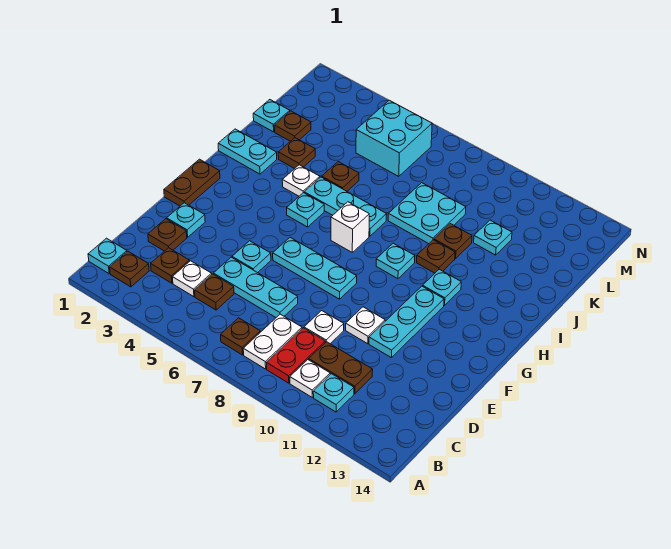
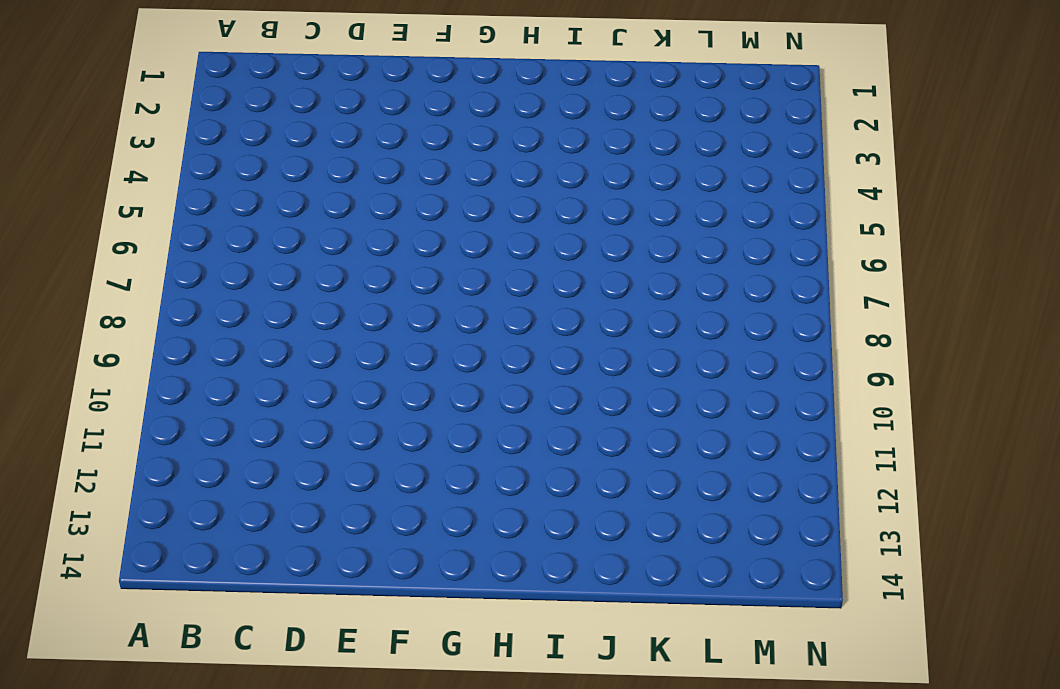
none -> cyan 1x1 plate [88,238,127,274]
none -> brown 1x1 plate [110,252,149,287]
none -> brown 1x1 plate [221,318,260,355]
none -> white 1x2 plate [243,314,302,369]

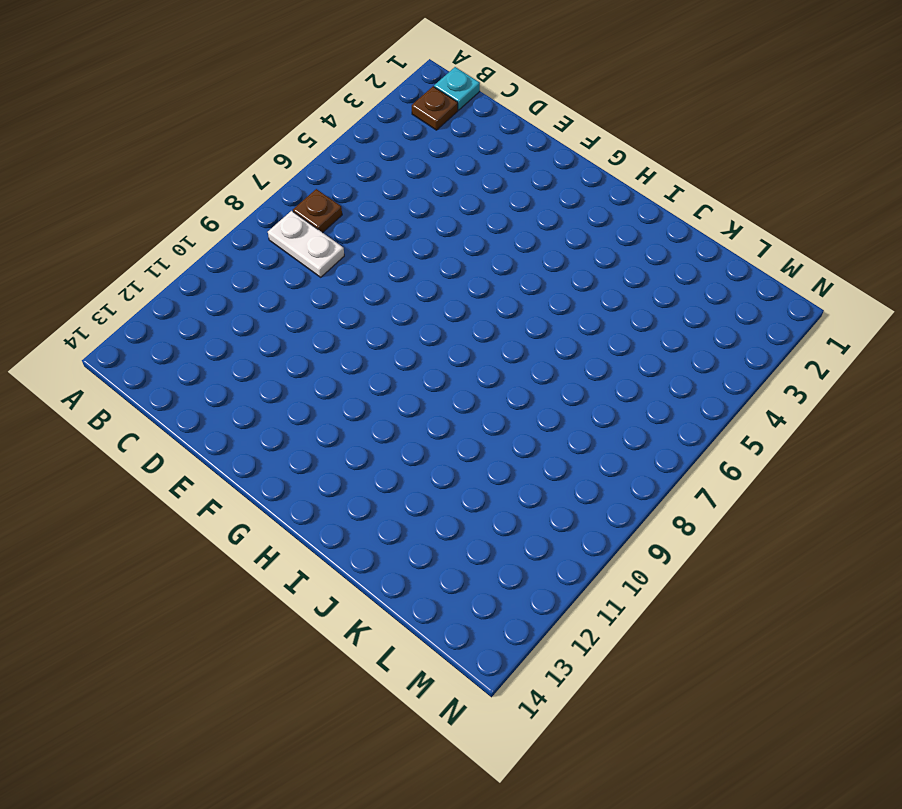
none -> red 1x2 plate [267,328,325,383]
none -> white 1x1 plate [290,360,330,397]
none -> cyan 1x1 plate [313,374,354,412]
none -> brown 1x1 plate [151,248,189,283]

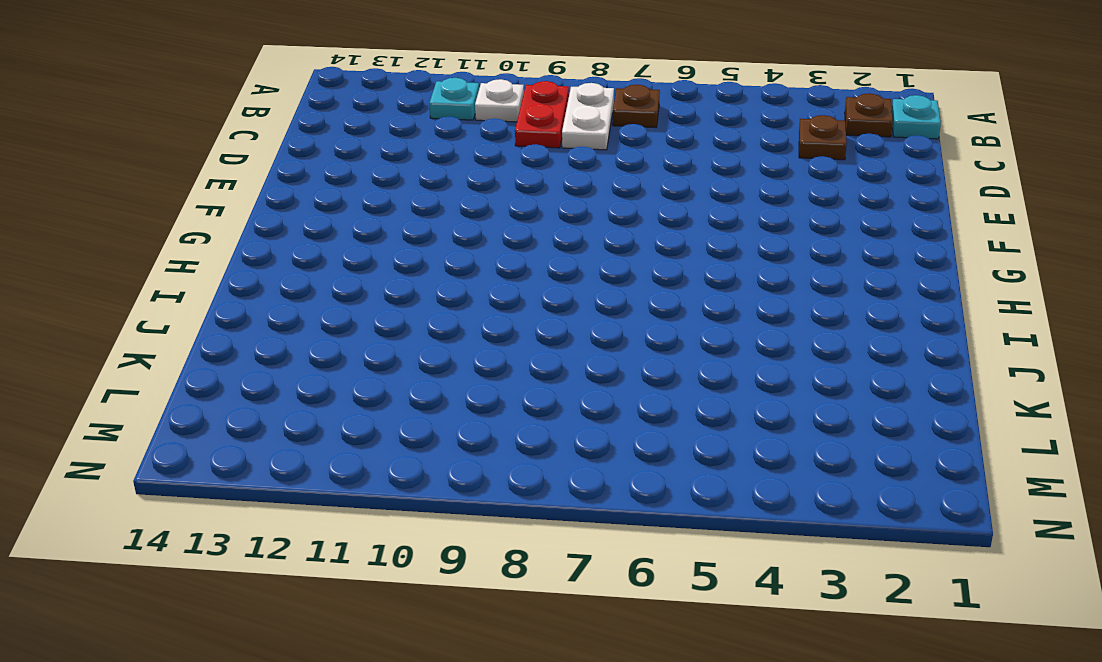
none -> white 1x1 plate [172,261,212,297]
none -> brown 1x1 plate [195,274,234,310]
none -> brown 1x2 plate [309,342,373,394]
none -> brown 1x1 plate [148,219,187,251]

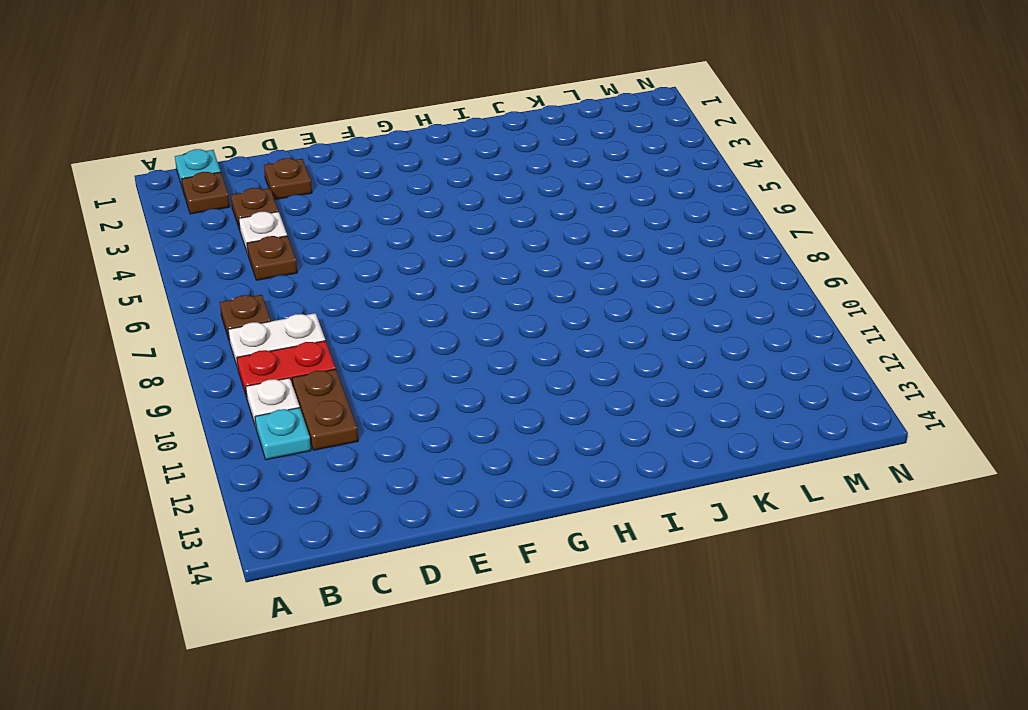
none -> cyan 1x3 plate [213,257,298,317]
none -> white 1x1 plate [304,311,344,344]
none -> cyan 1x1 plate [167,203,205,237]
none -> cyan 1x1 plate [232,241,271,273]

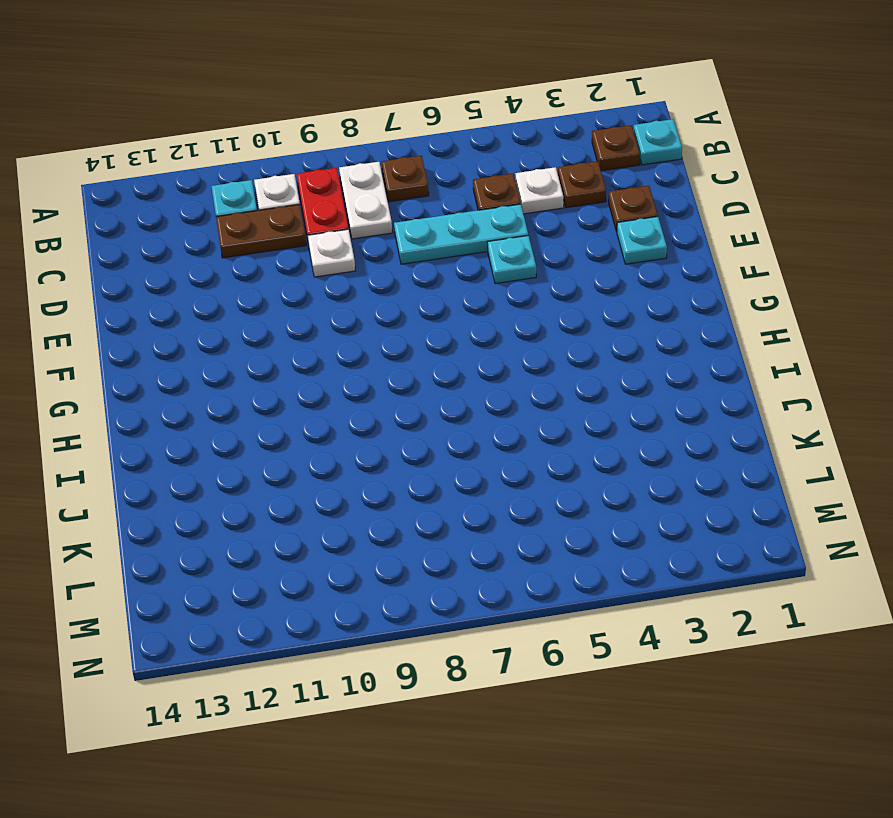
none -> white 1x1 plate [346,307,385,344]
none -> cyan 1x3 plate [369,286,444,357]
none -> brown 1x2 plate [164,159,220,206]
none -> cyan 1x3 plate [273,238,357,299]

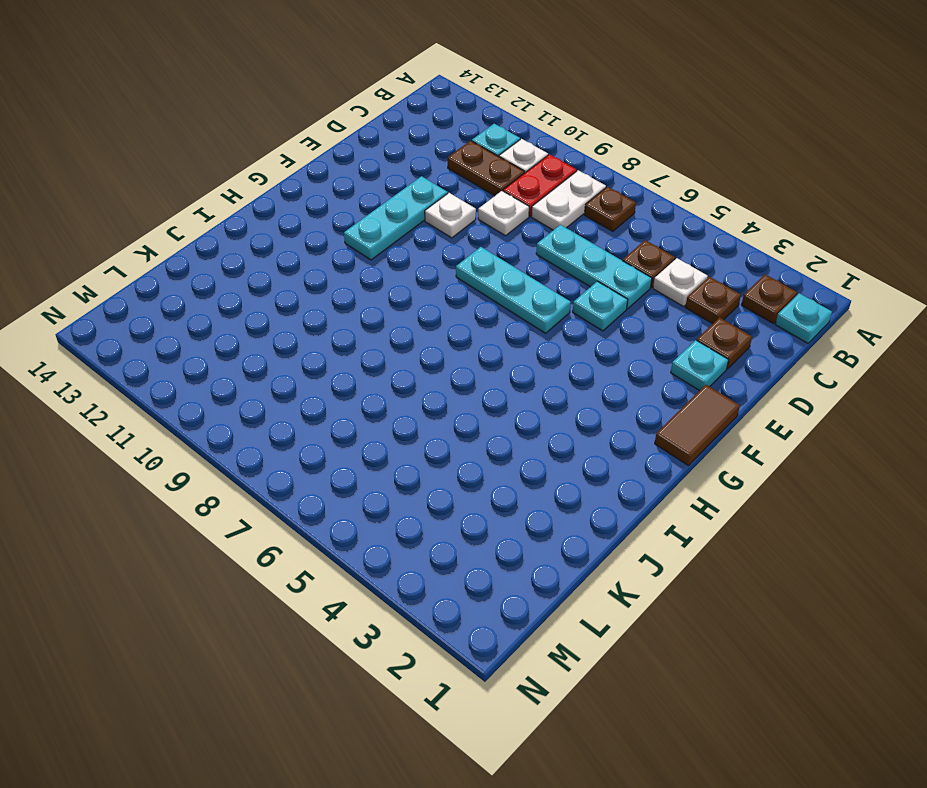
brown 1x2 tile [655,385,740,466] -> brown 1x2 plate [164,159,220,206]
none -> cyan 1x1 plate [287,193,324,227]
none -> white 1x1 brick [331,202,369,252]
none -> cyan 1x1 plate [376,243,415,279]
none -> cyan 1x1 plate [423,269,461,305]

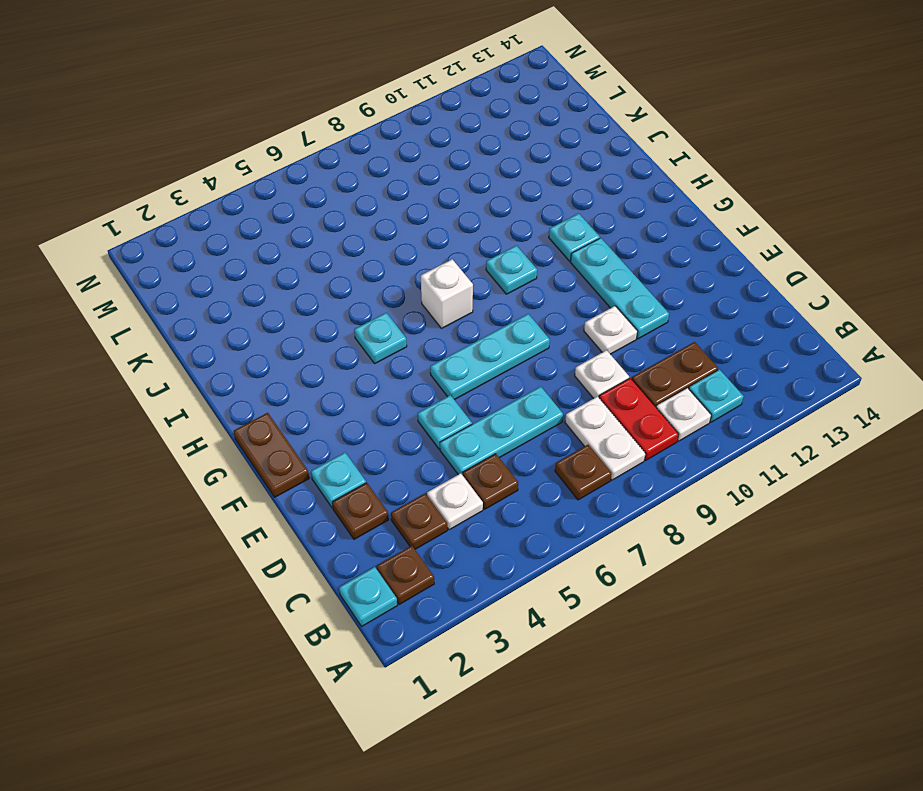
none -> cyan 1x2 plate [218,129,277,174]
none -> white 1x1 plate [282,165,320,196]
none -> cyan 1x3 plate [304,177,387,236]
none -> brown 1x1 plate [417,240,455,273]

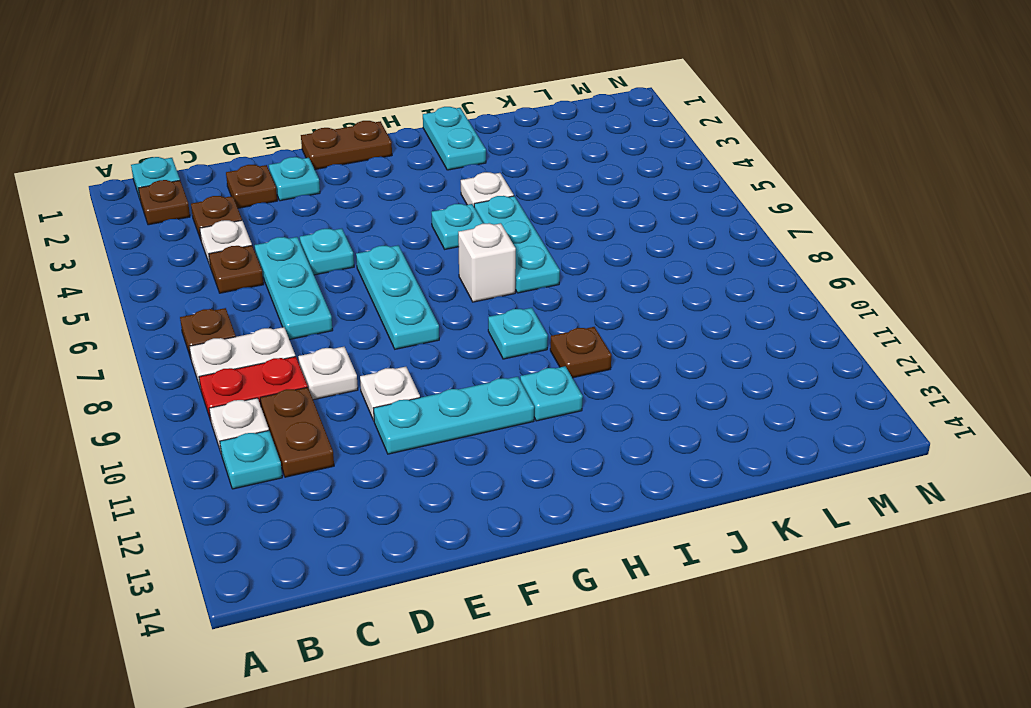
none -> brown 1x1 plate [278,138,315,169]
none -> brown 1x1 plate [322,162,359,191]
none -> cyan 2x2 plate [388,183,466,244]
none -> brown 1x1 plate [434,224,472,259]

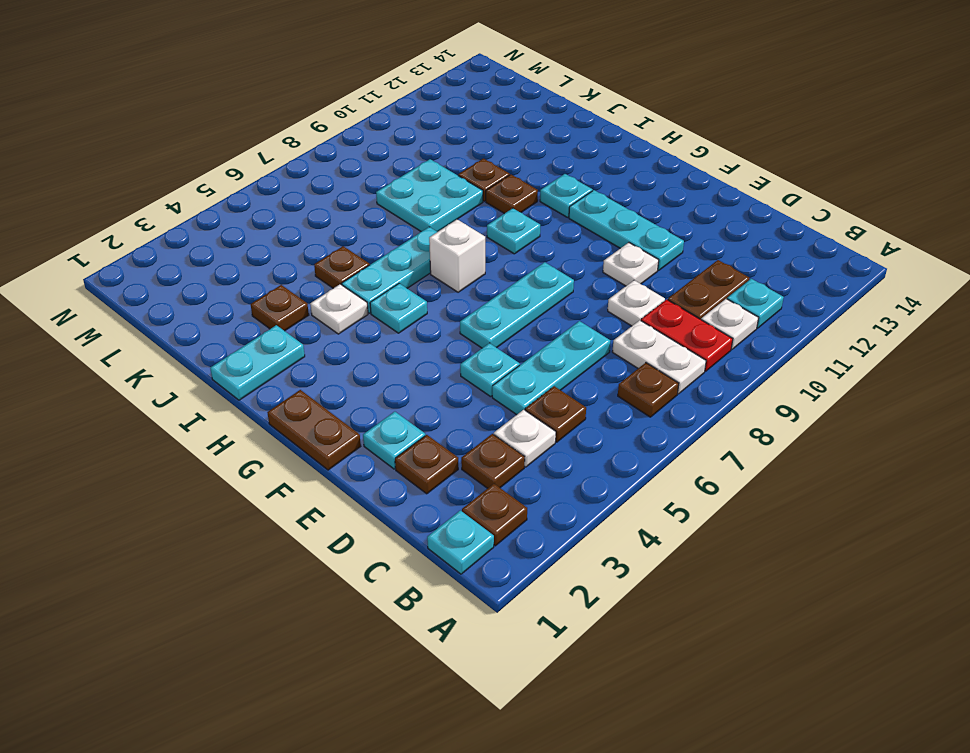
none -> cyan 1x1 plate [253,100,290,132]
none -> brown 1x1 plate [274,111,311,141]
none -> cyan 1x1 plate [474,220,512,255]
none -> cyan 2x2 brick [356,100,432,176]

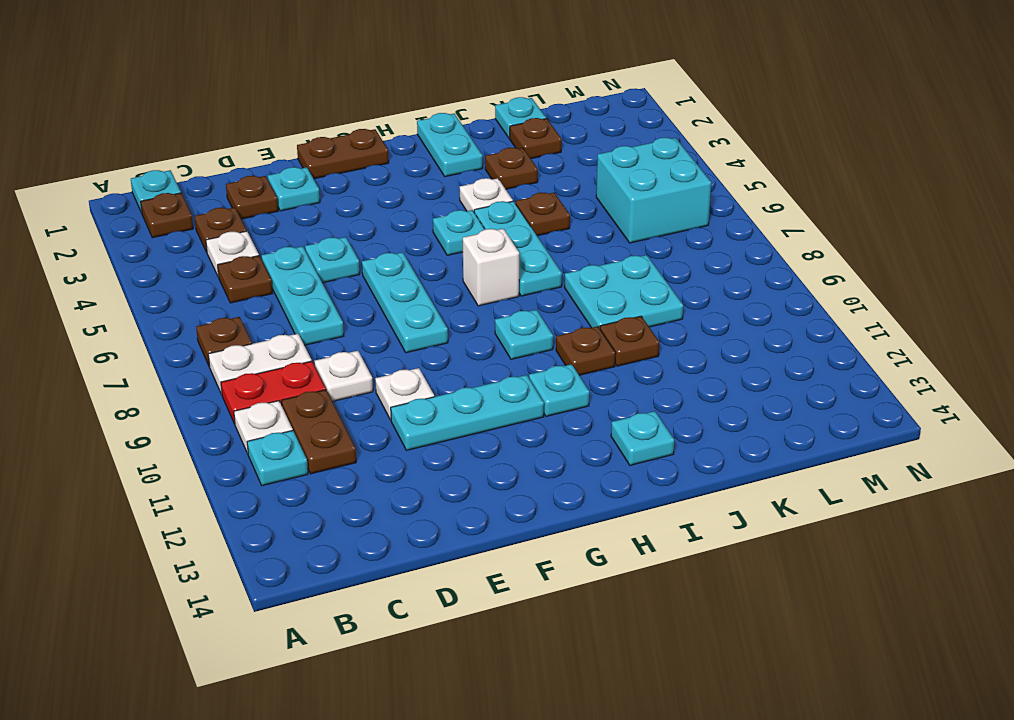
cyan 1x1 plate [611,411,674,465] -> cyan 1x1 plate moved to [474,220,512,255]

